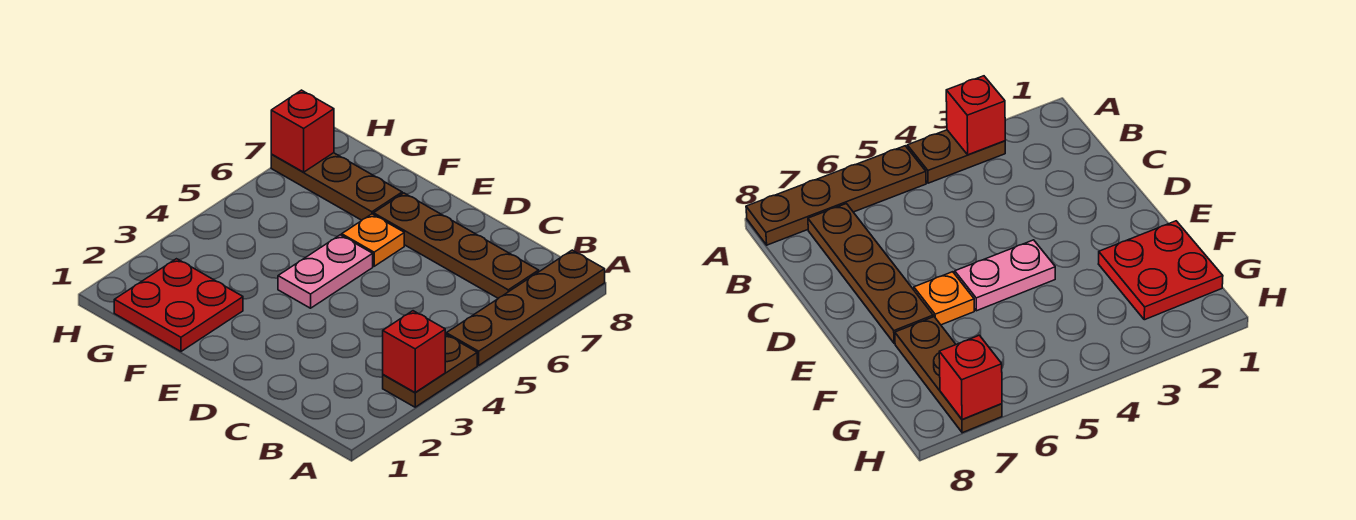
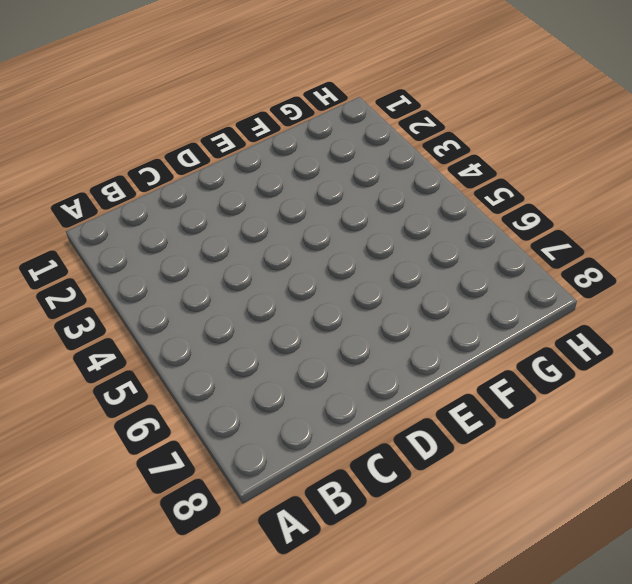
none -> brown 1x2 plate [383,334,477,407]
none -> brown 1x4 plate [446,250,605,365]

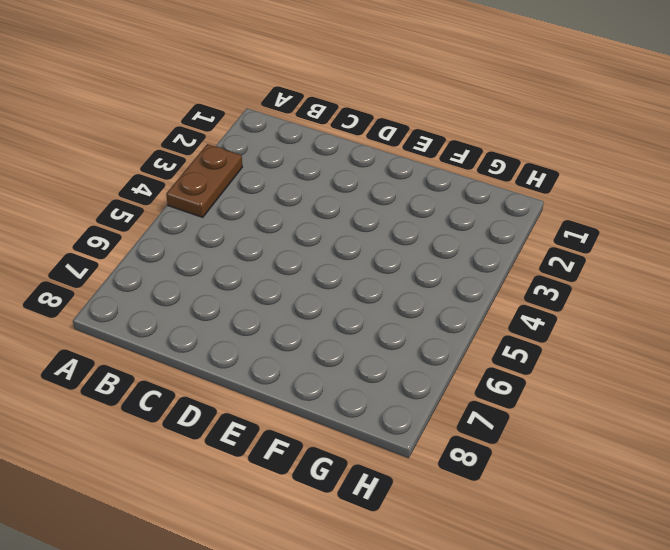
none -> brown 1x4 plate [446,250,605,365]
none -> brown 1x4 plate [374,193,539,298]

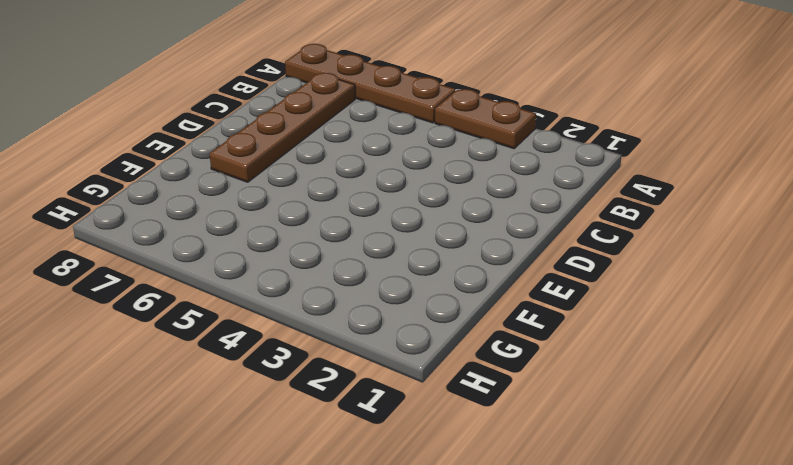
none -> pink 1x2 plate [278,235,373,308]
none -> orange 1x1 plate [342,214,404,266]

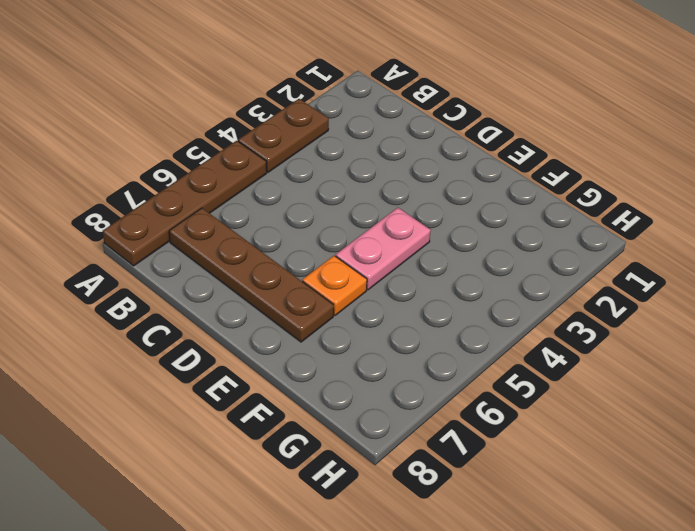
none -> red 2x2 plate [114,259,243,351]
none -> brown 1x3 plate [271,153,402,220]

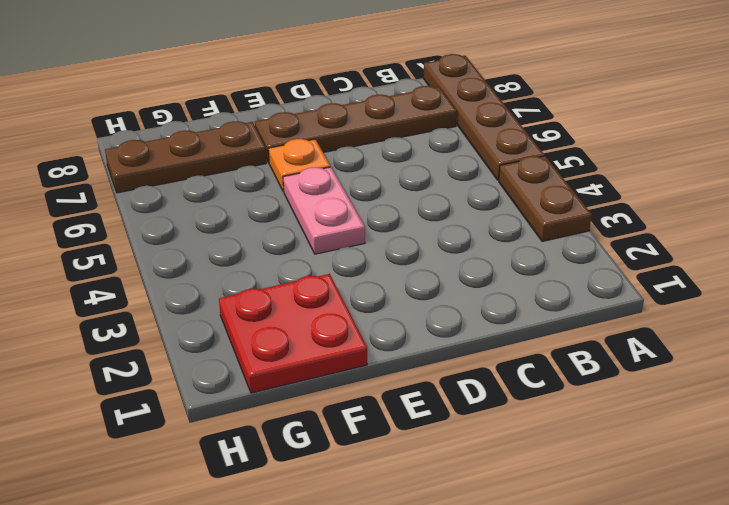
none -> red 1x1 brick [383,311,445,393]
none -> red 1x1 brick [271,90,334,172]

